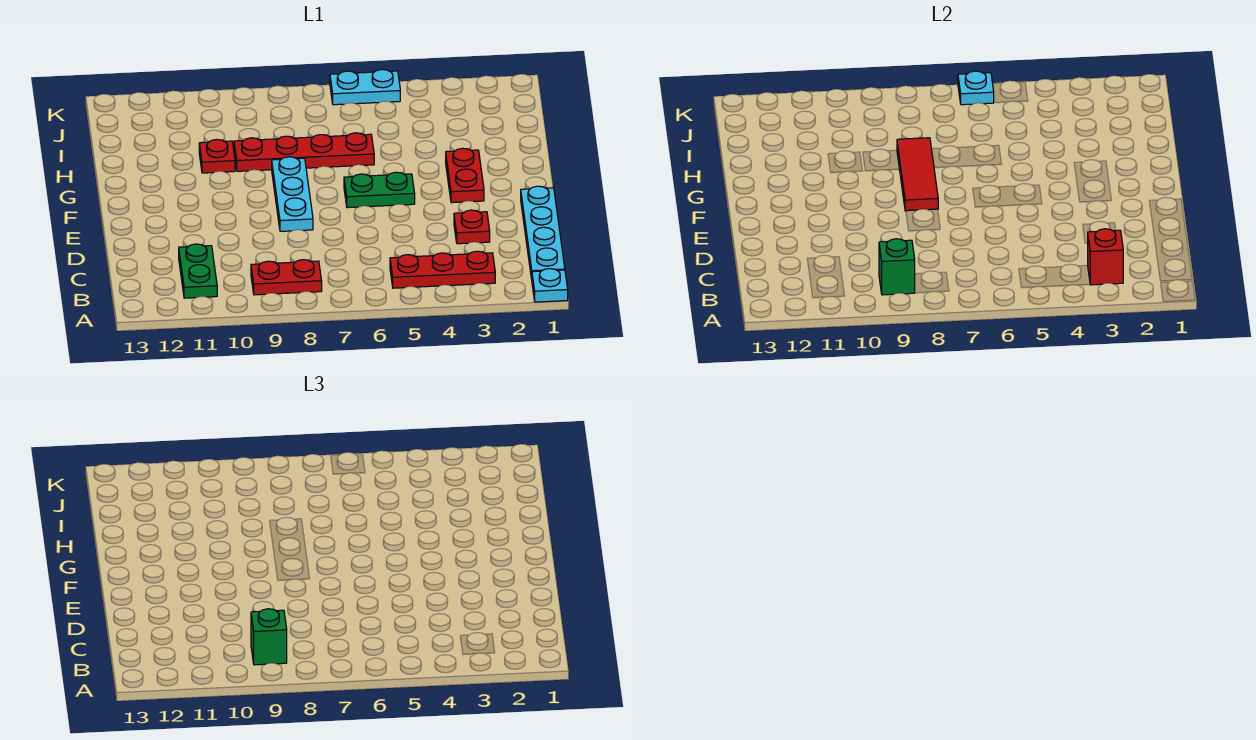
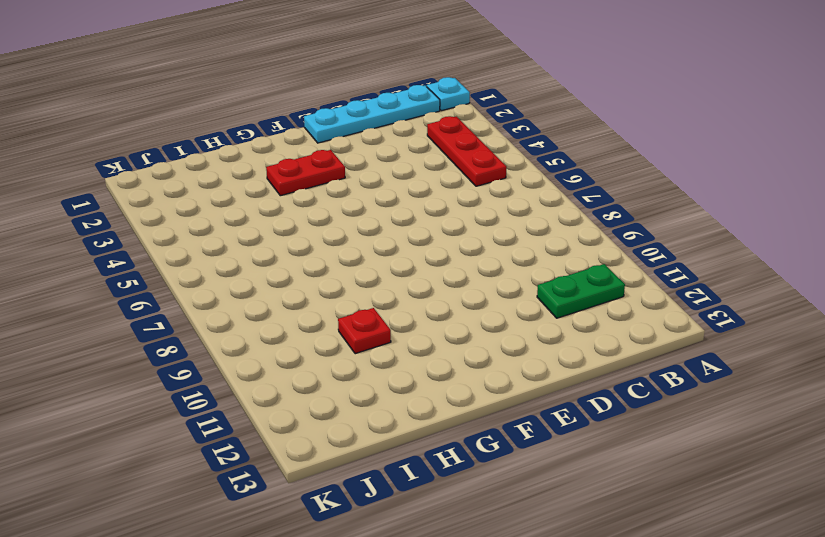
none -> red 1x2 plate [251,260,322,295]
none -> red 1x1 plate [454,210,490,244]
none -> cyan 1x3 plate [272,157,313,231]

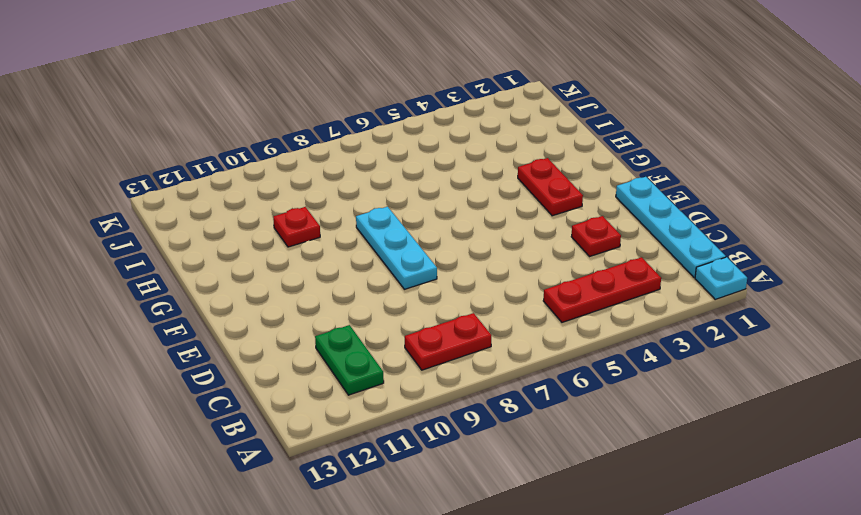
none -> green 1x2 plate [344,172,415,208]
none -> red 1x4 plate [234,133,374,171]
none -> cyan 1x2 plate [330,69,400,105]

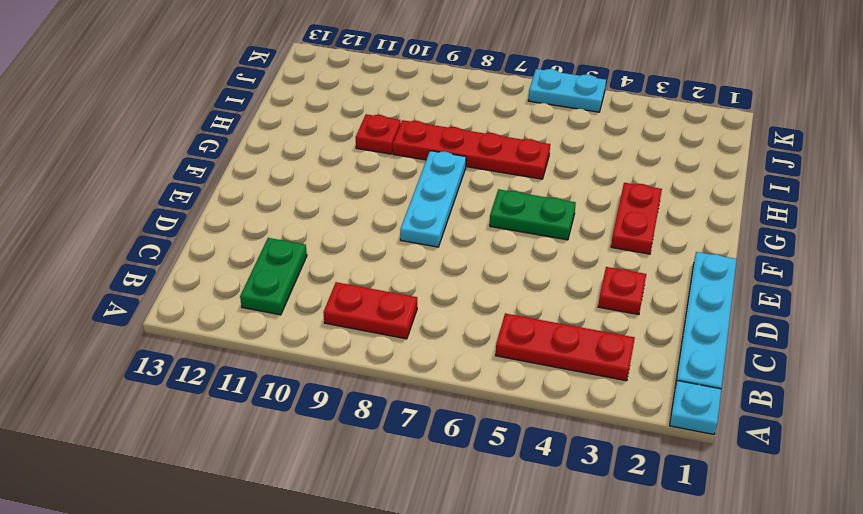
none -> red 1x1 brick [1088,229,1123,285]
none -> green 1x1 brick [879,239,915,295]
none -> red 1x3 tile [897,138,938,211]

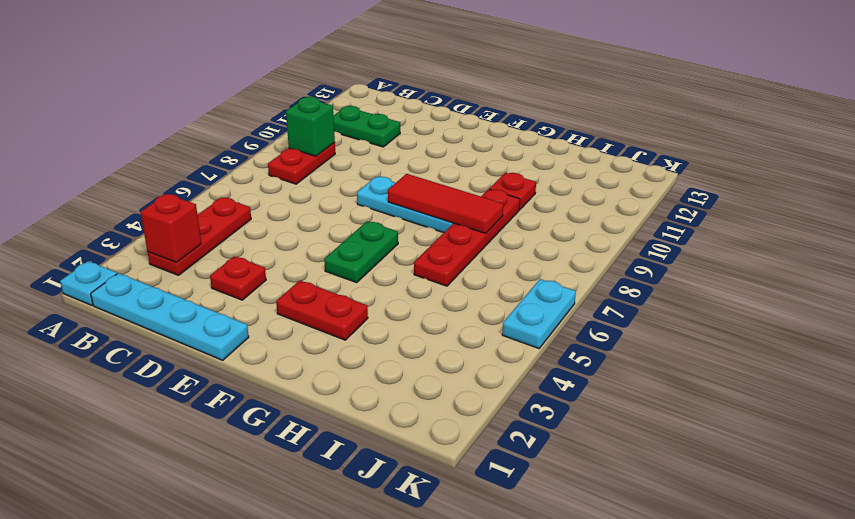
none -> cyan 1x1 plate [958,71,994,105]
none -> green 1x1 brick [251,609,287,665]

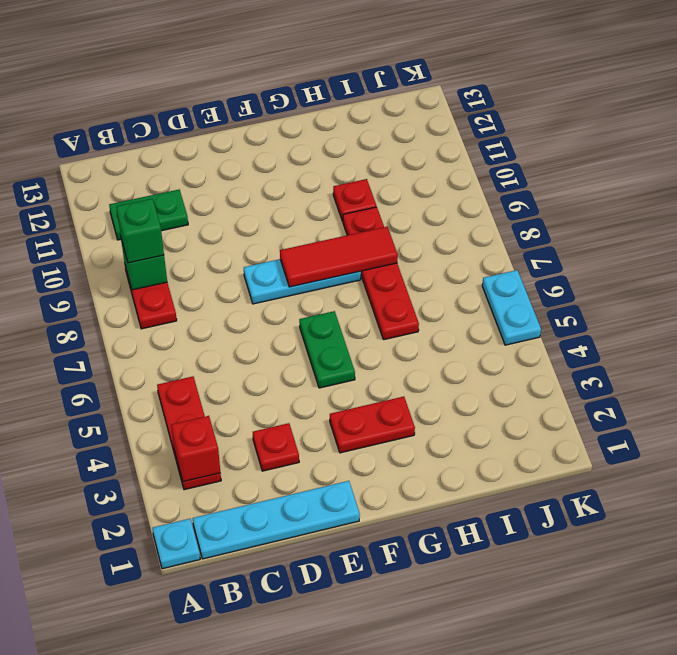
none -> cyan 1x1 plate [958,71,994,105]

